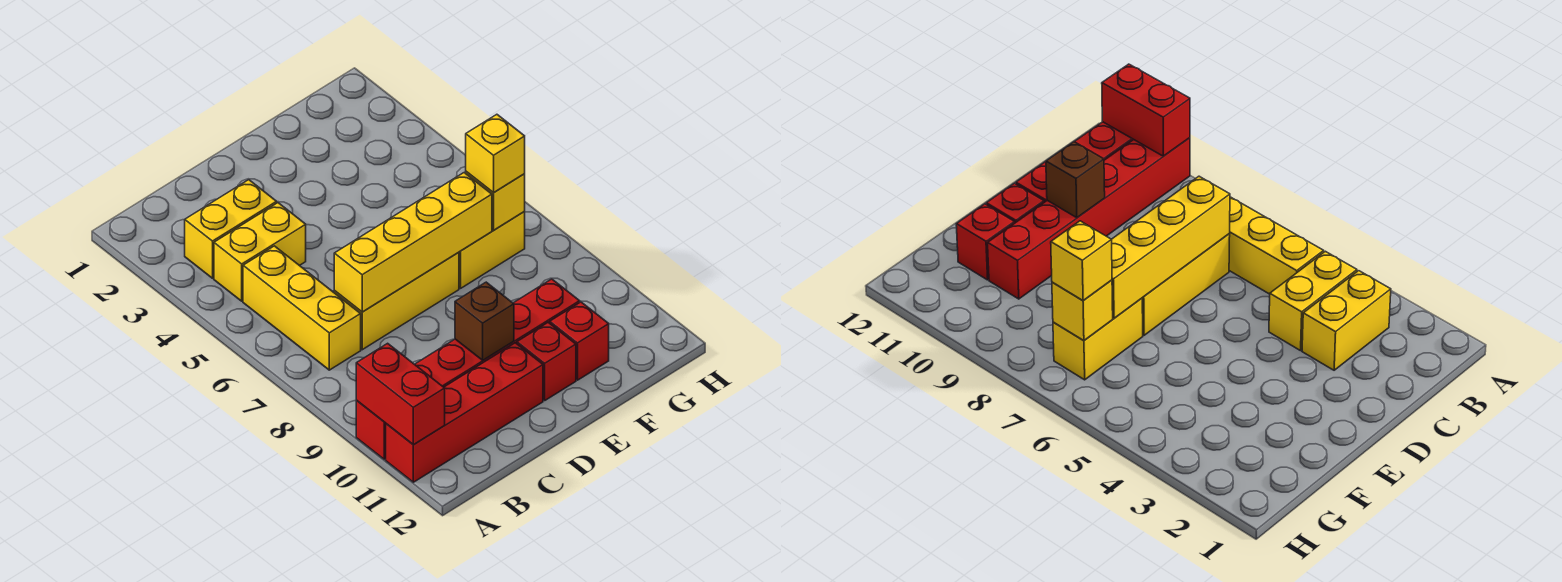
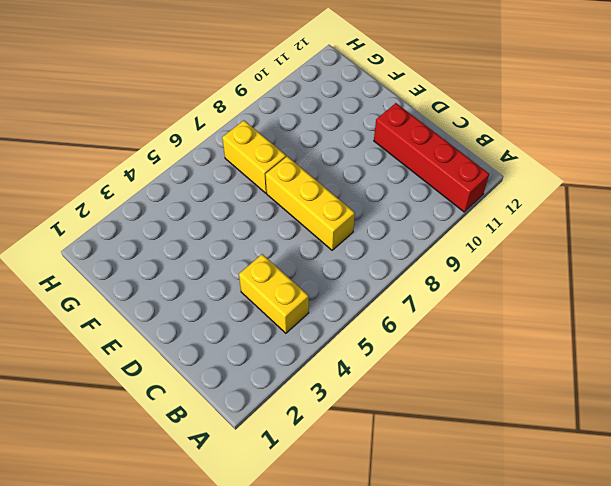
none -> red 1x6 brick [356,279,580,459]
none -> yellow 1x2 brick [185,180,277,278]
none -> yellow 1x3 brick [243,246,361,370]

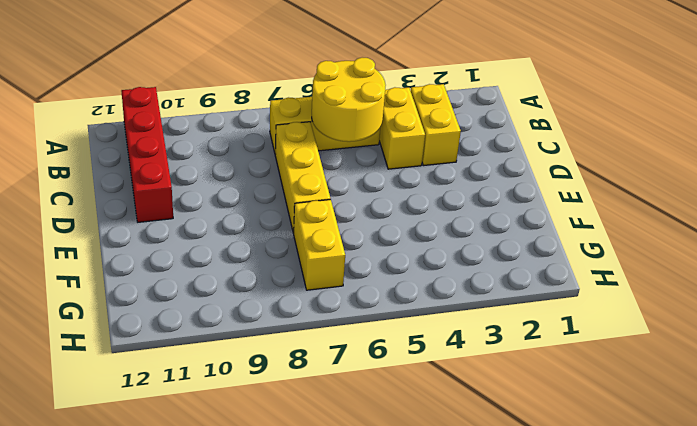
yellow 2x2 round brick [312,57,386,142] -> none
none -> red 1x6 brick [356,279,580,459]
none -> red 1x1 brick [517,322,576,400]
none -> red 1x1 brick [550,302,609,380]

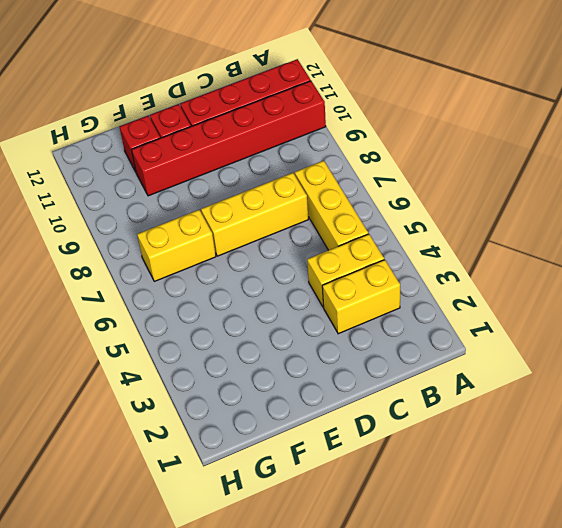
none -> red 1x2 brick [356,343,445,445]
none -> yellow 1x4 brick [334,173,492,312]
none -> brown 1x1 brick [455,282,514,360]

